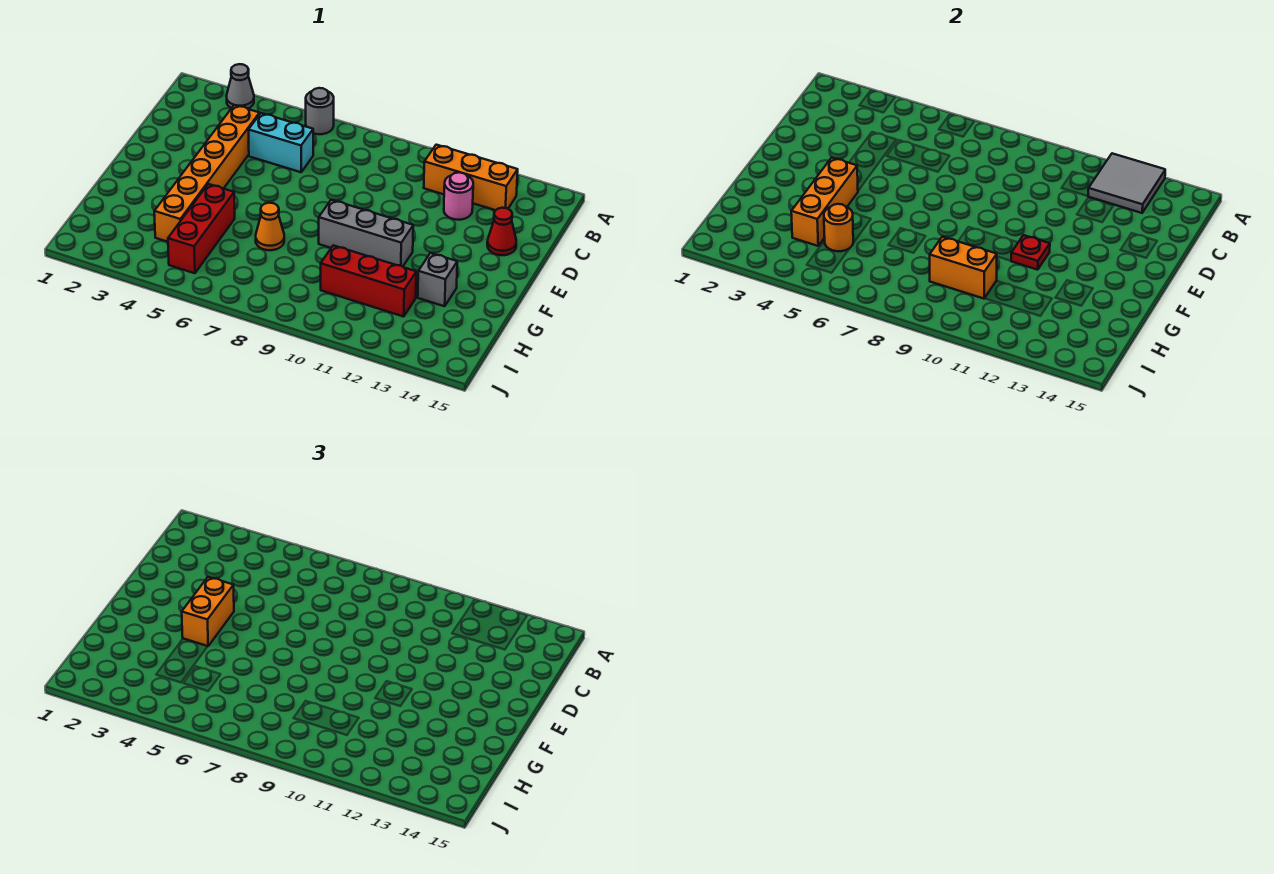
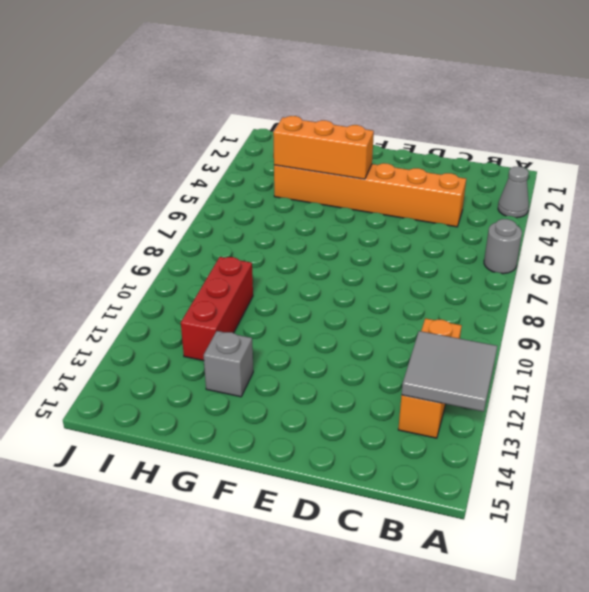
none -> cyan 1x2 brick [249,113,313,172]
none -> pink 1x1 round brick [444,172,473,220]
none -> red 1x1 cone [487,208,516,255]

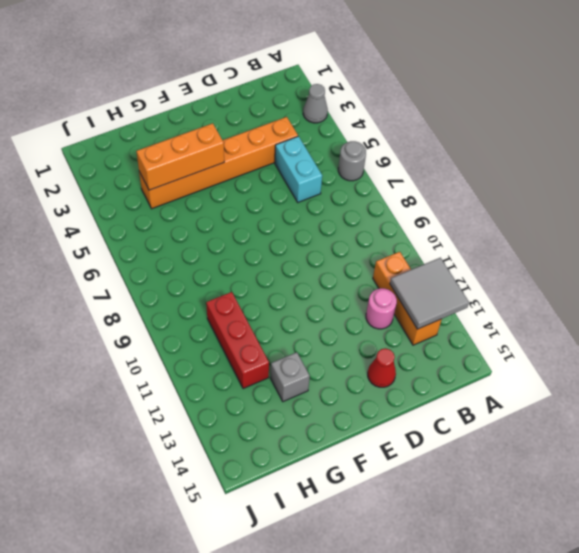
none -> grey 1x3 brick [319,200,413,267]
none -> red 1x3 brick [168,184,235,273]
none -> orange 1x1 cone [256,203,284,250]

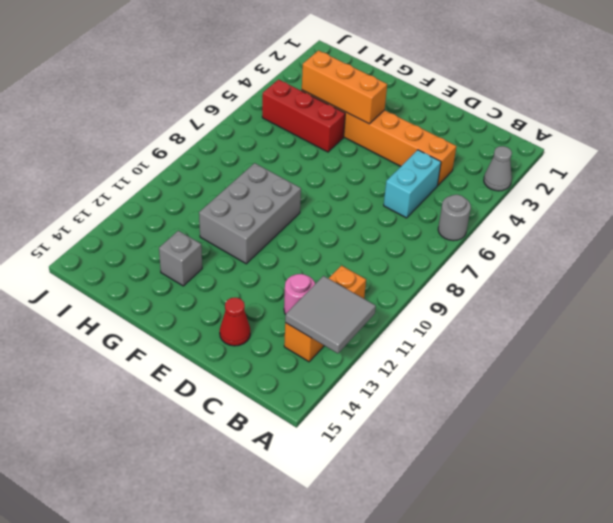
grey 2x3 brick [199,163,301,264] -> grey 1x3 brick [319,200,413,267]
none -> orange 1x1 cone [256,203,284,250]
none -> red 1x3 brick [321,245,416,317]
none -> red 1x1 plate [1011,235,1050,270]

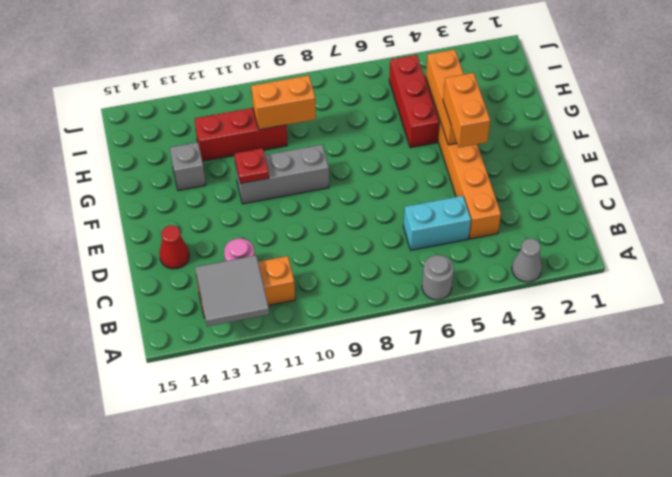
none -> orange 1x1 cone [256,203,284,250]
none -> orange 1x1 round brick [824,204,853,251]

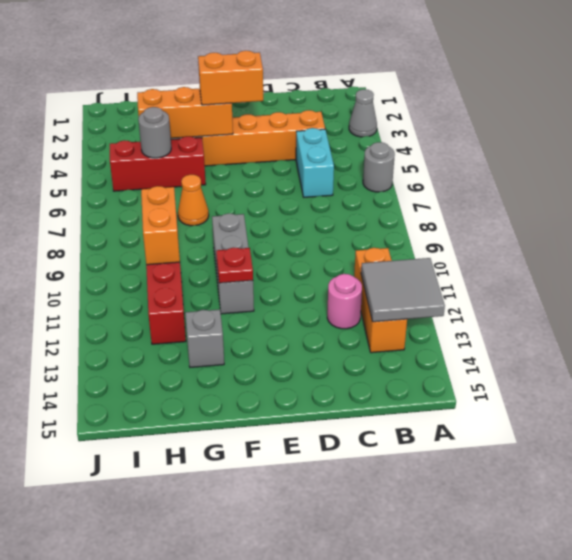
grey 1x1 round brick [138,107,171,158] -> orange 1x1 round brick [824,204,853,251]
none -> red 1x1 cone [487,208,516,255]

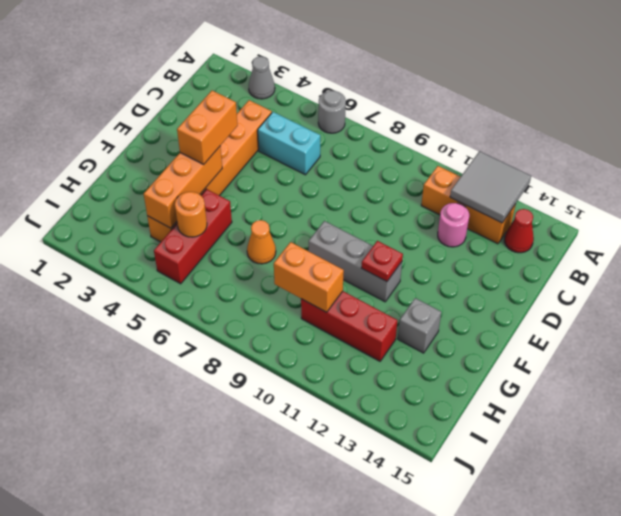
red 1x1 cone [504,209,534,253] -> red 1x1 cone moved to [487,208,516,255]

